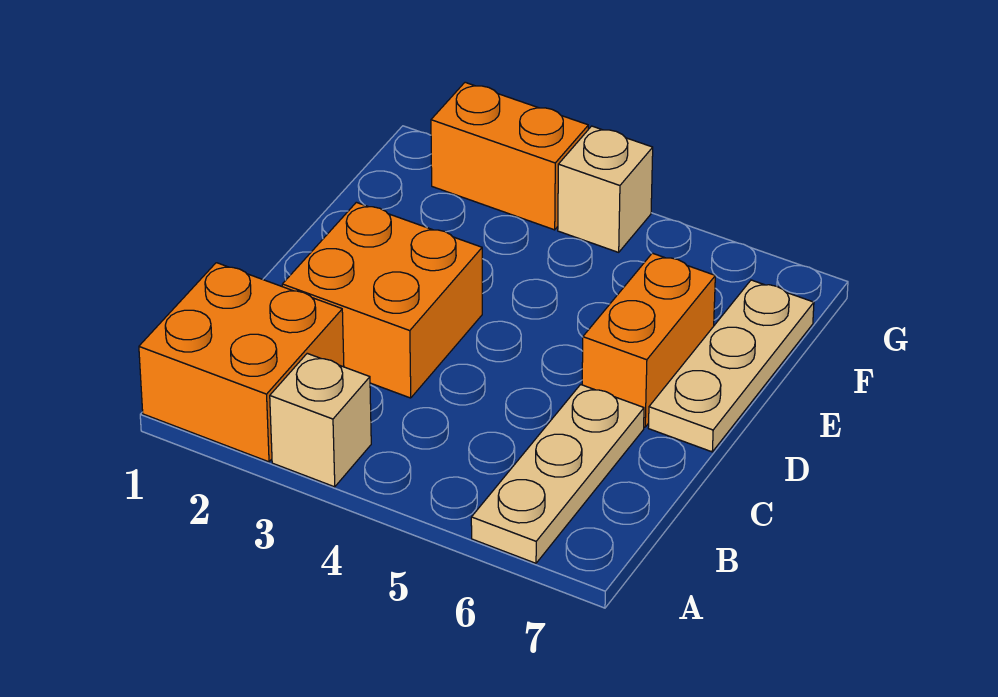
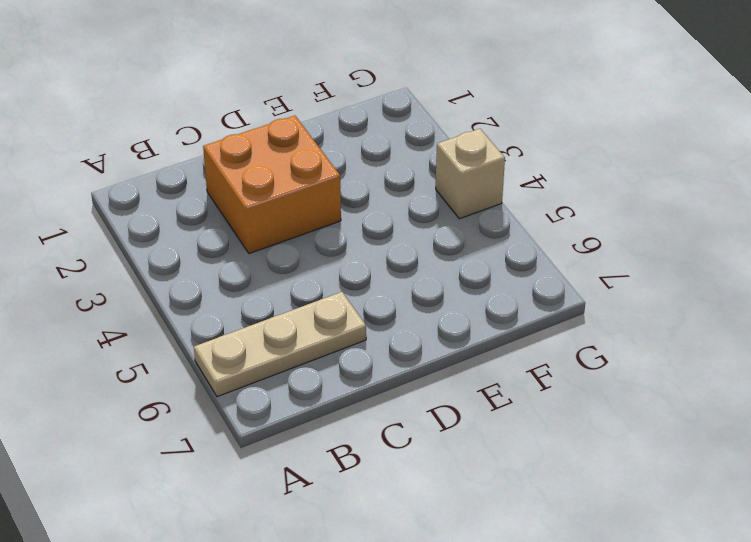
none -> orange 2x2 brick [139,263,344,462]
none -> tan 1x1 brick [270,353,371,487]

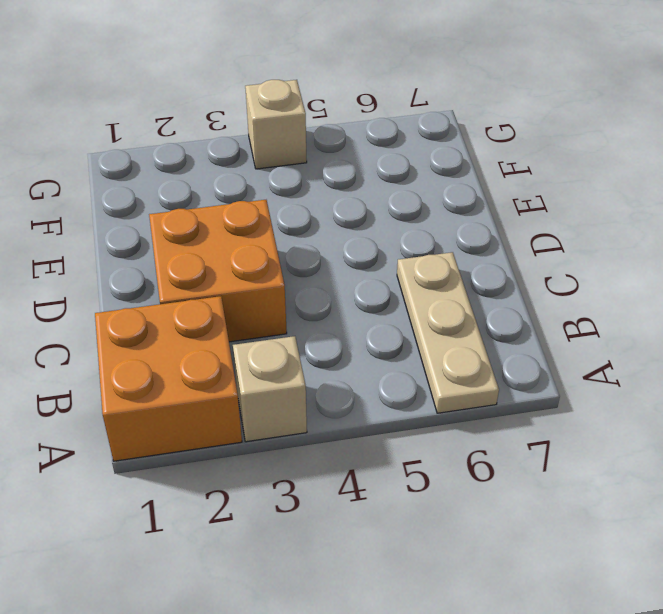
none -> orange 1x2 brick [582,253,715,427]
none -> tan 1x3 plate [648,280,814,452]

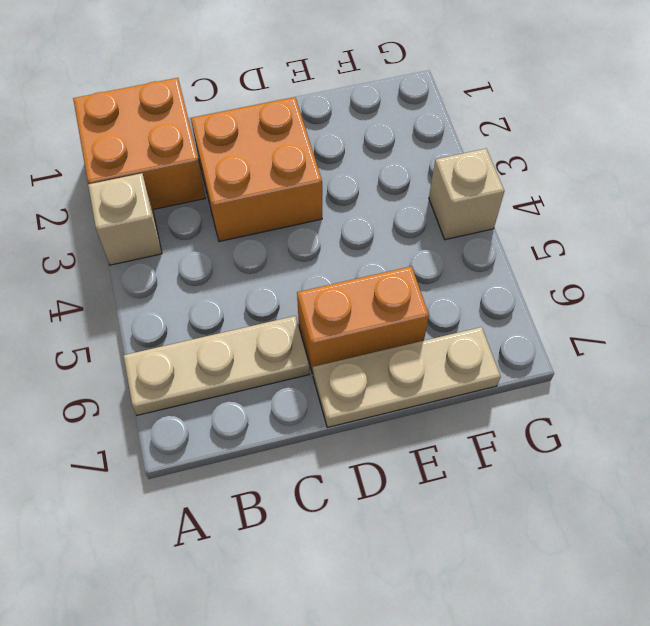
none -> orange 1x2 brick [431,82,588,230]

